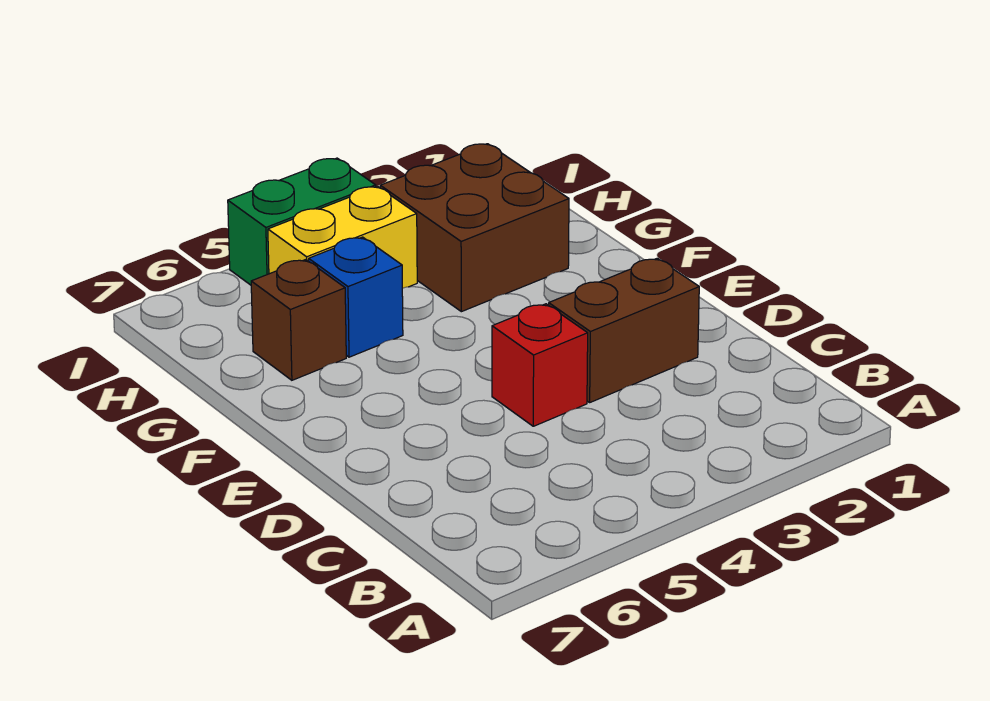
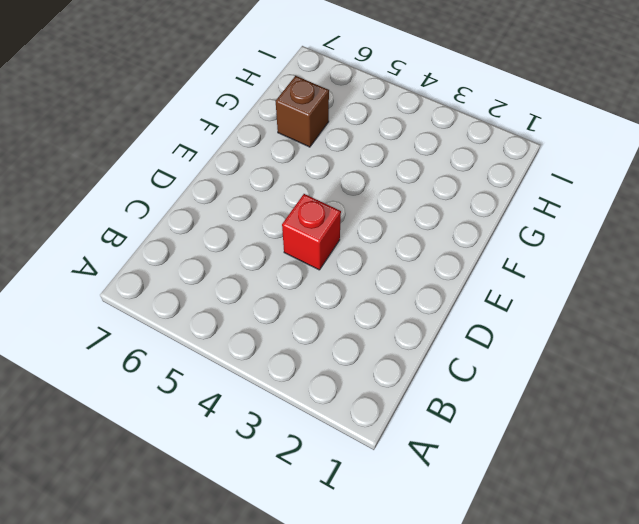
none -> brown 1x2 brick [549,258,699,402]
none -> brown 2x2 brick [380,144,569,312]

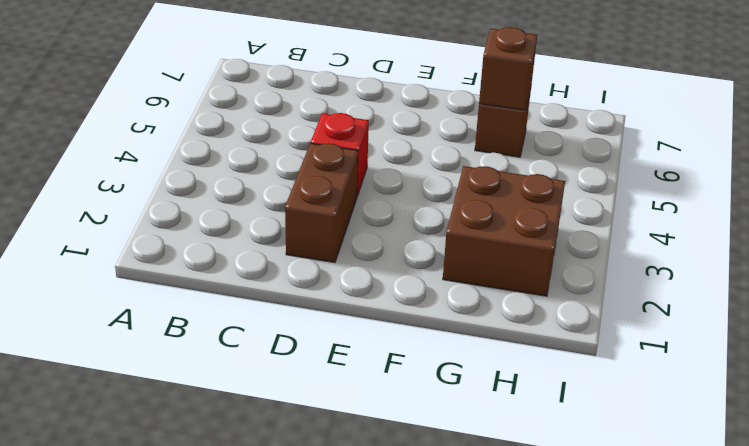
brown 1x1 brick [479,27,537,110] -> none
none -> blue 1x1 brick [309,237,403,357]
none -> yellow 1x2 brick [268,186,417,288]

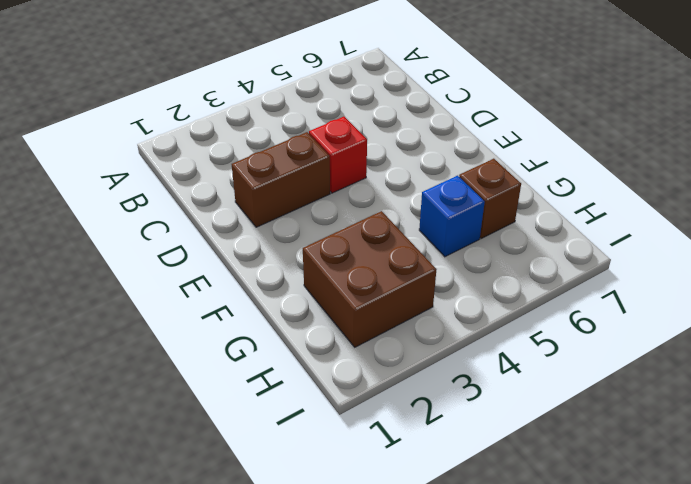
none -> yellow 1x2 brick [268,186,417,288]
none -> green 1x2 brick [228,158,376,285]

